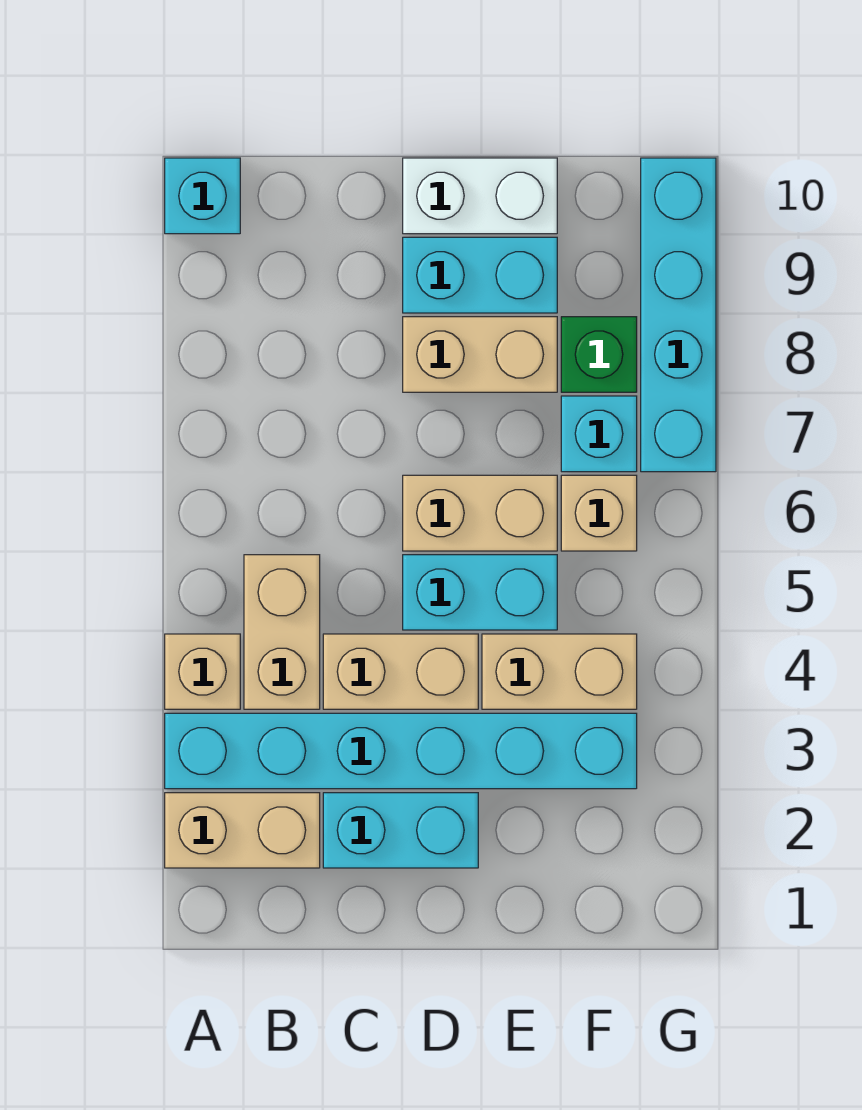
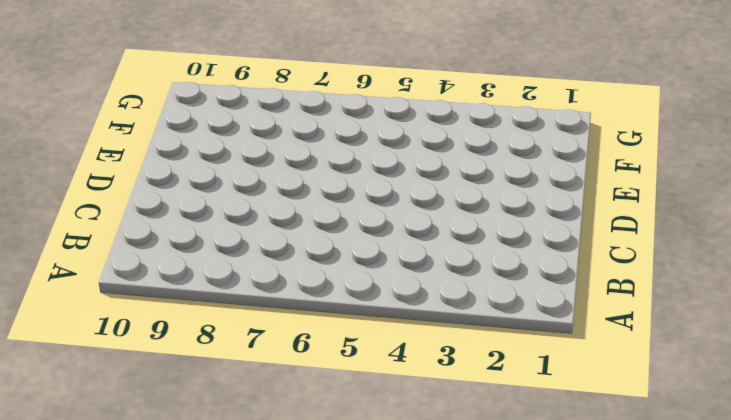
none -> tan 1x2 brick [165,793,320,868]
none -> cyan 1x6 brick [165,713,637,789]
none -> tan 1x1 brick [165,634,240,709]

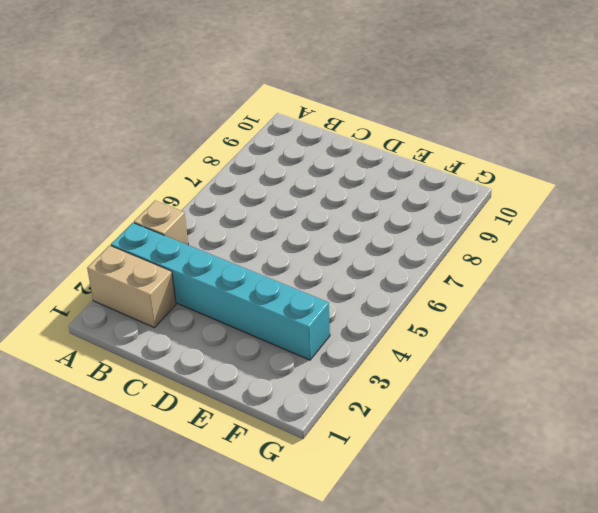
none -> cyan 1x1 brick [165,158,240,234]
none -> tan 1x2 brick [244,555,320,709]
none -> cyan 1x2 brick [323,793,478,868]

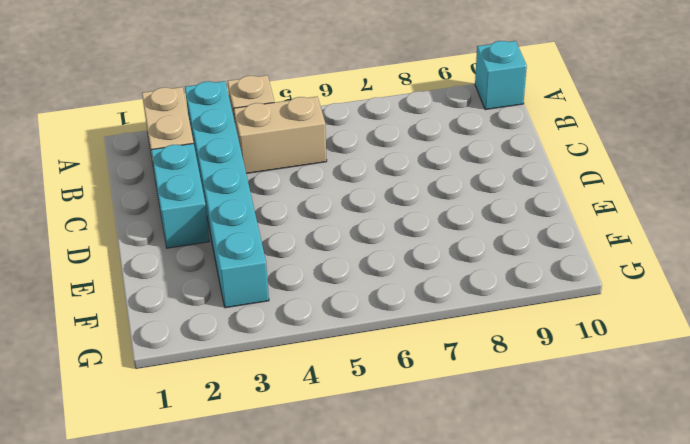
none -> tan 1x2 brick [323,634,478,709]
none -> cyan 1x2 brick [403,555,557,630]
none -> tan 1x2 brick [403,475,557,551]

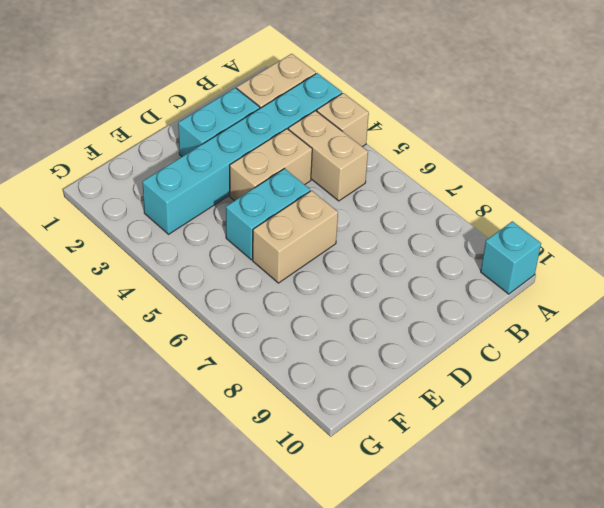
none -> tan 1x2 brick [403,317,557,392]
none -> cyan 1x2 brick [403,237,557,313]
none -> white 1x2 brick [403,158,557,234]

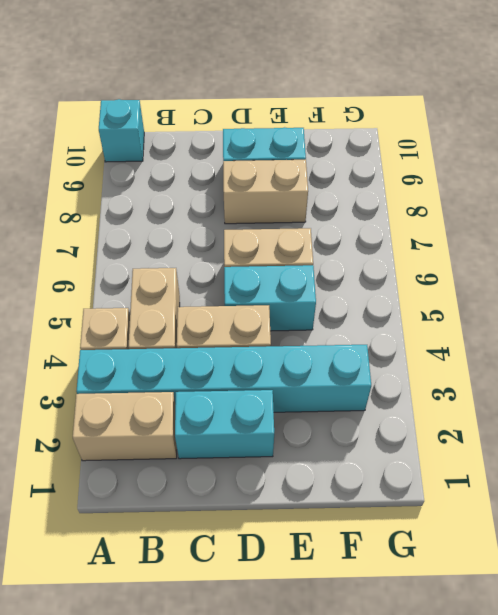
none -> white 1x2 brick [403,158,557,234]
none -> tan 1x2 brick [482,634,637,709]
none -> tan 1x1 brick [561,475,637,551]

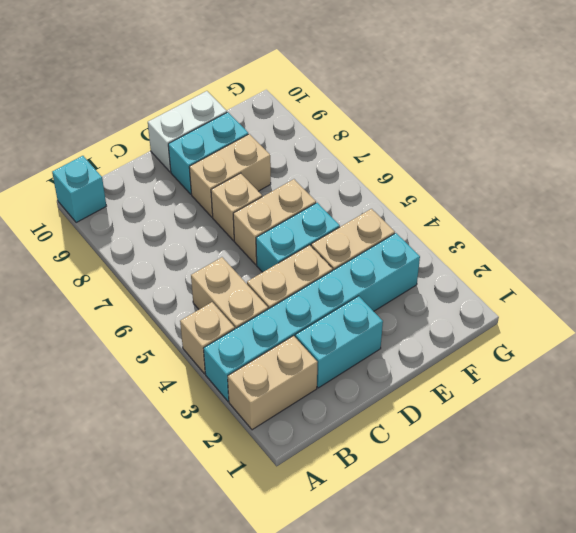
tan 1x1 brick [211,173,262,241] -> tan 1x1 brick moved to [561,475,637,551]
none -> cyan 1x1 brick [561,396,637,472]
none -> green 1x1 brick [561,317,637,392]
none -> cyan 1x4 brick [641,158,716,472]

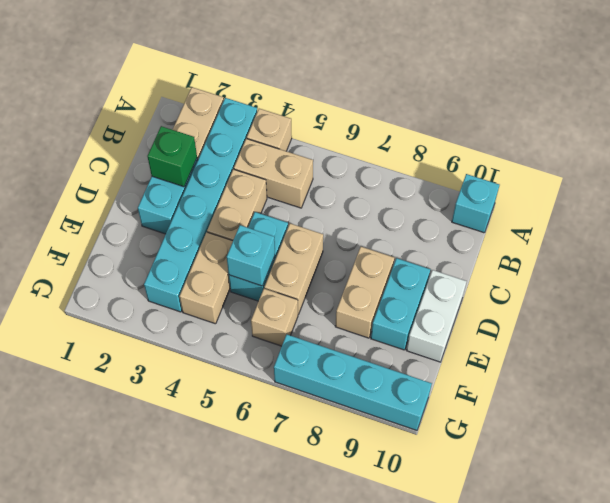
green 1x1 brick [147,126,197,187] -> green 1x1 brick moved to [561,317,637,392]
cyan 1x1 brick [227,225,275,286] -> cyan 1x1 brick moved to [561,396,637,472]

